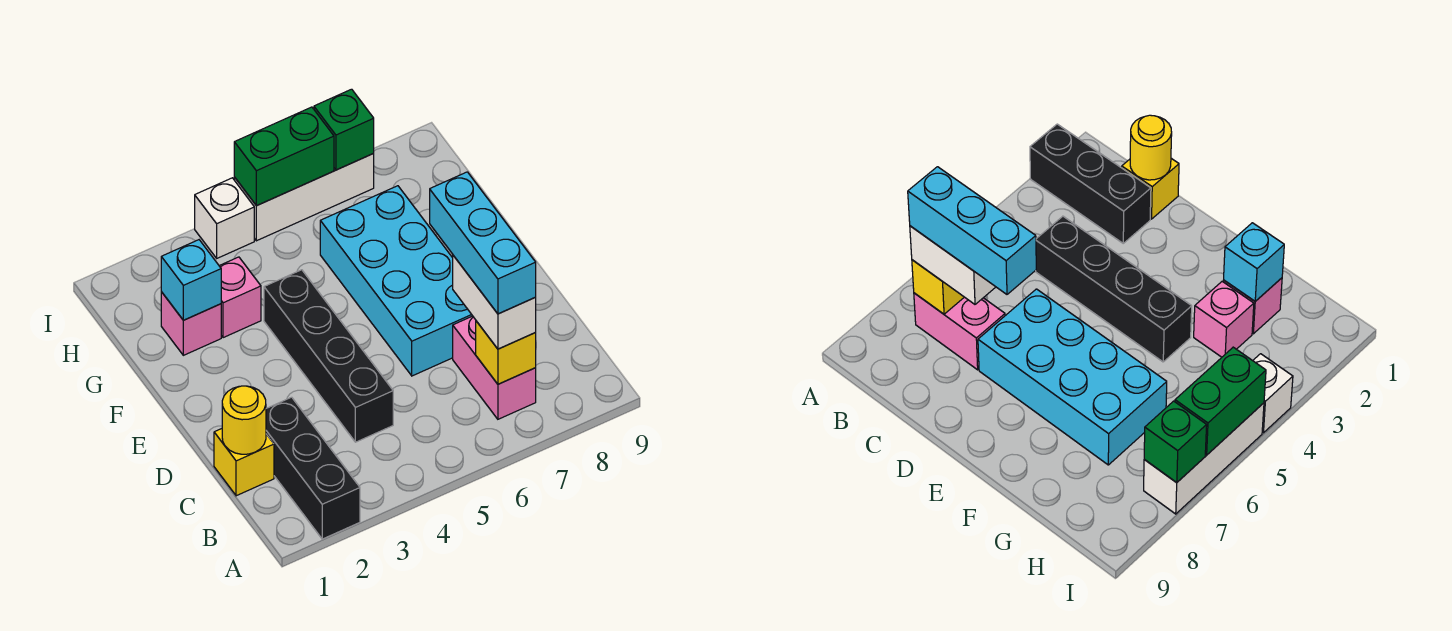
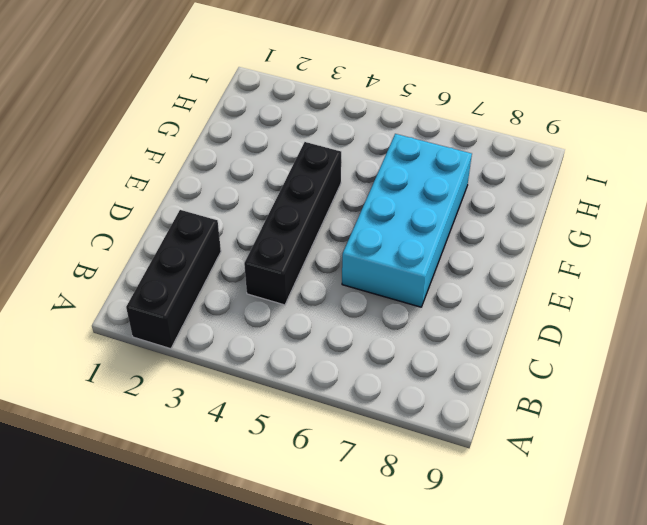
none -> pink 1x2 brick [453,316,536,419]
none -> yellow 1x1 brick [214,429,274,496]
none -> pink 1x1 brick [161,292,221,355]

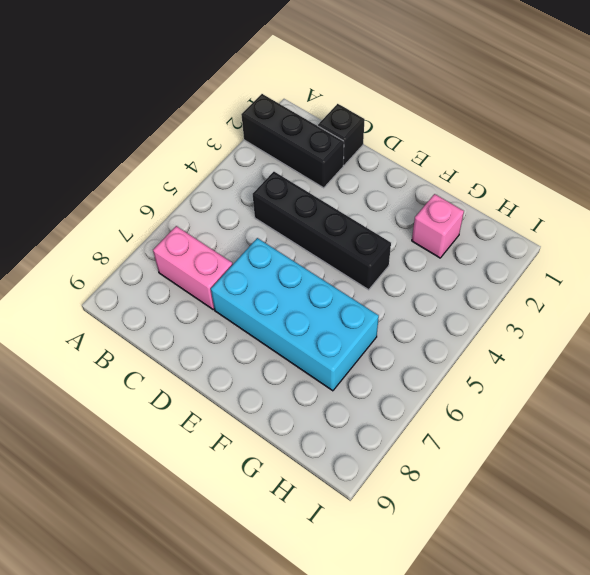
black 1x1 brick [318,104,365,165] -> yellow 1x1 brick [214,429,274,496]
none -> pink 1x1 brick [220,257,261,338]
none -> white 1x1 brick [195,178,254,258]
none -> white 1x3 brick [234,154,374,241]

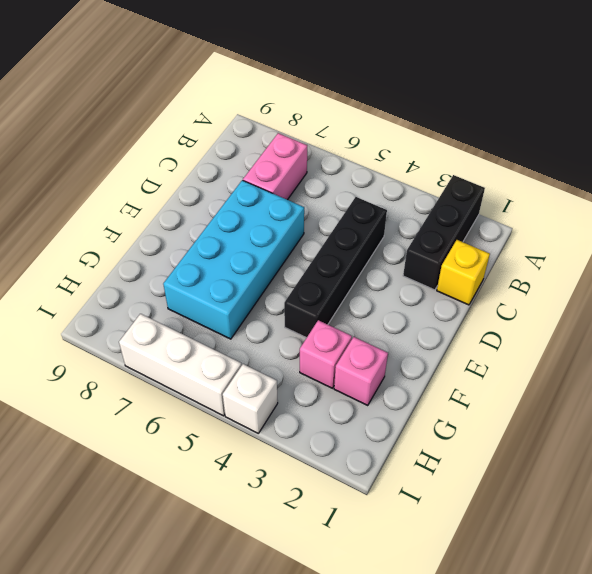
none -> yellow 1x1 brick [476,321,536,384]
none -> yellow 1x1 round brick [222,386,266,454]
none -> cyan 1x1 brick [161,240,221,320]

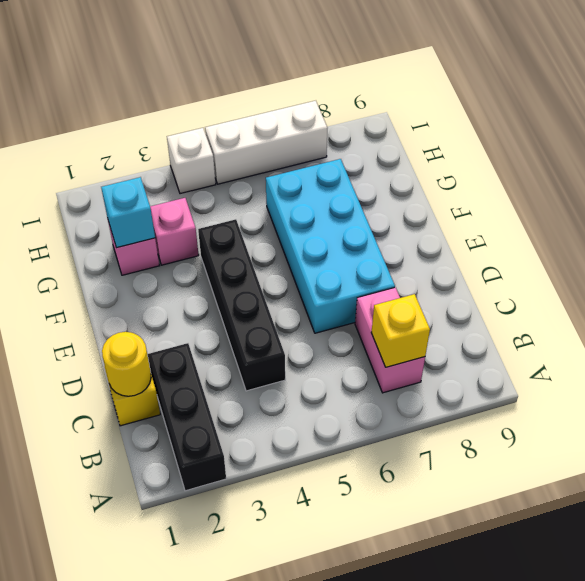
none -> green 1x2 brick [234,107,334,206]
none -> green 1x1 brick [314,89,374,170]
none -> white 1x2 brick [453,255,536,349]

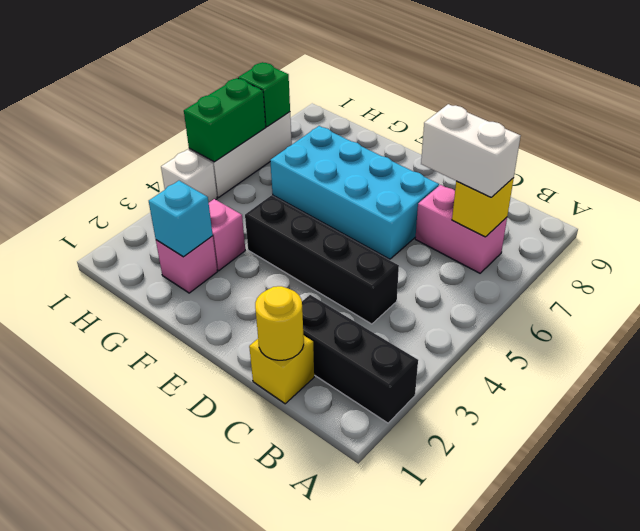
none -> cyan 1x3 brick [430,172,536,314]

